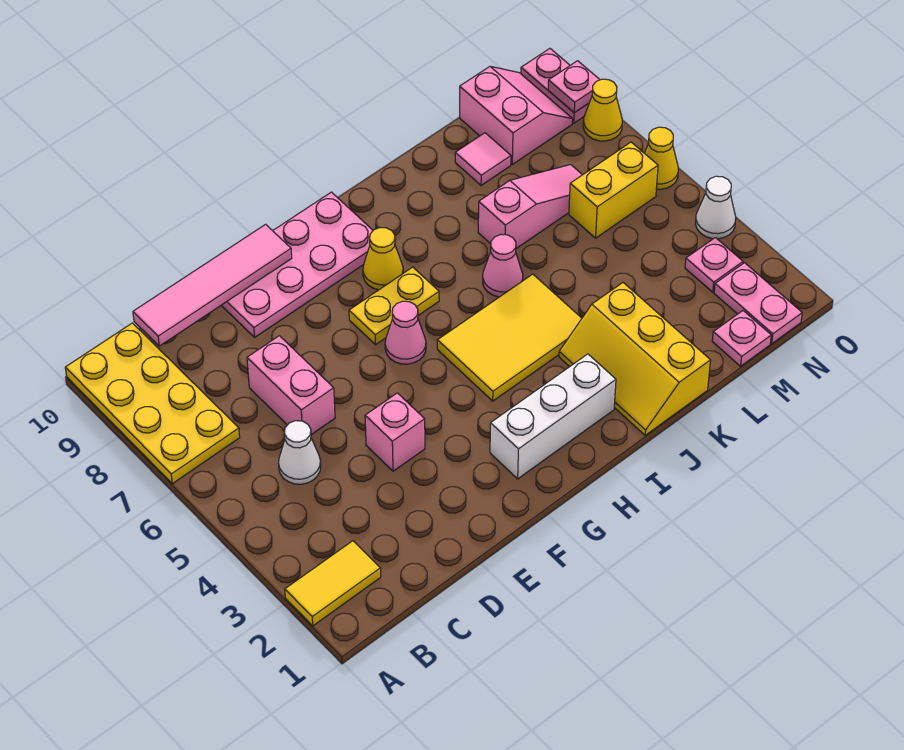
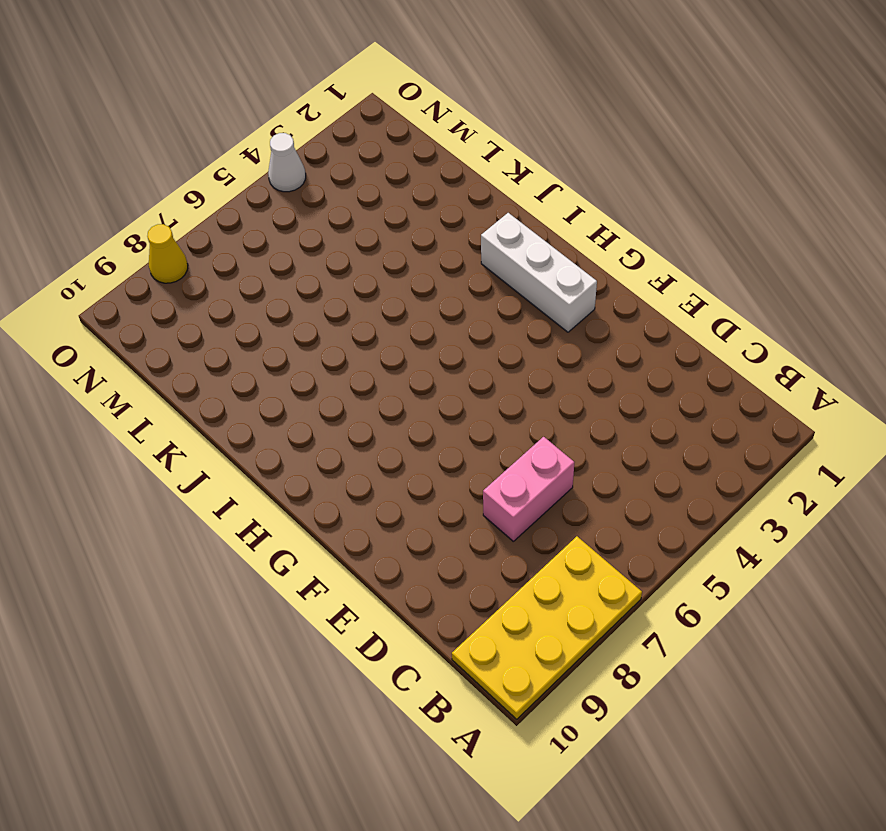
none -> yellow 1x2 tile [285,541,381,626]
none -> white 1x1 cone [279,421,321,484]
none -> pink 1x1 brick [365,393,425,471]

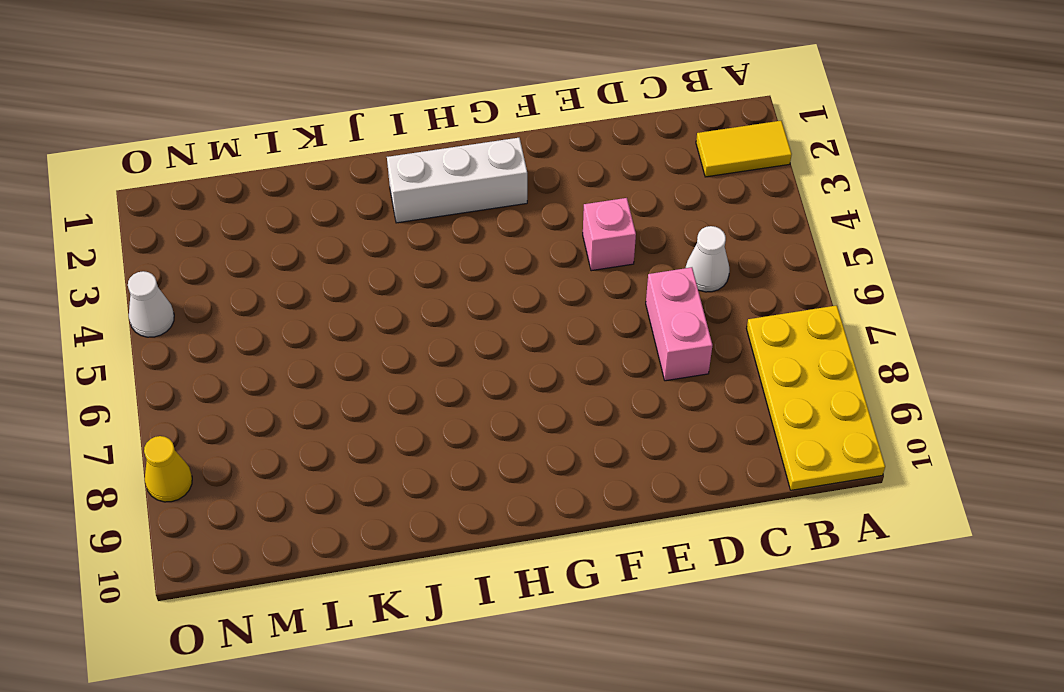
none -> pink 2x4 plate [221,192,373,337]
none -> pink 1x1 cone [385,301,426,364]
none -> yellow 1x2 plate [349,267,439,345]

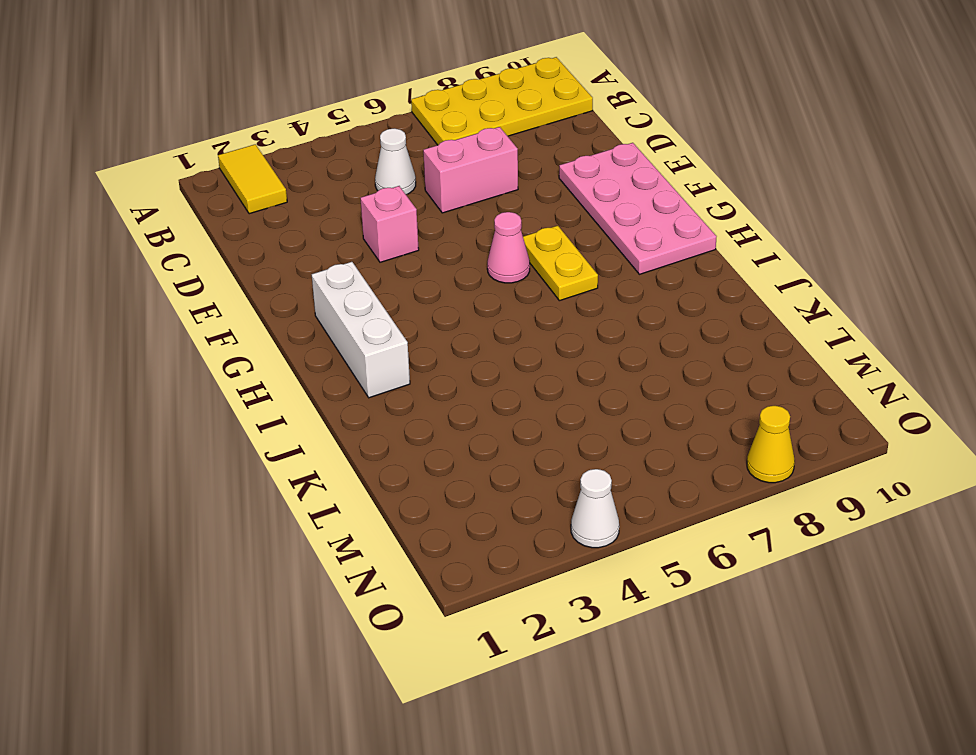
none -> yellow 2x3 tile [437,274,582,401]
none -> yellow 1x1 cone [363,228,403,290]
none -> yellow 2x3 slope [559,283,711,435]

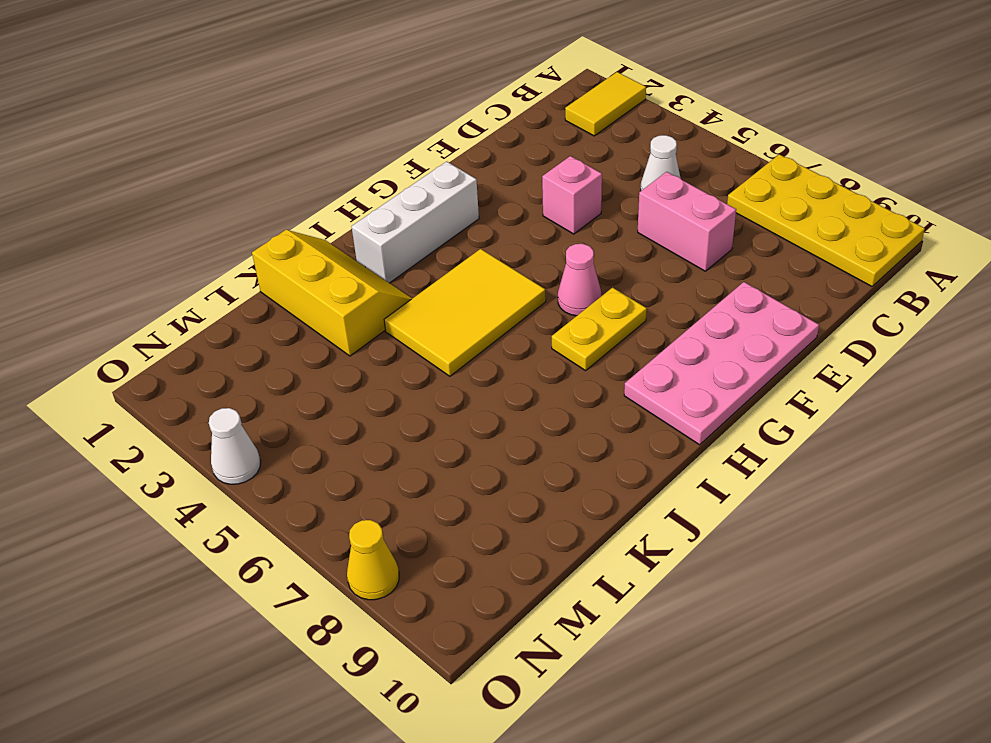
none -> yellow 1x1 cone [363,228,403,290]
none -> pink 1x1 cone [483,235,523,297]
none -> pink 1x3 slope [478,165,582,249]

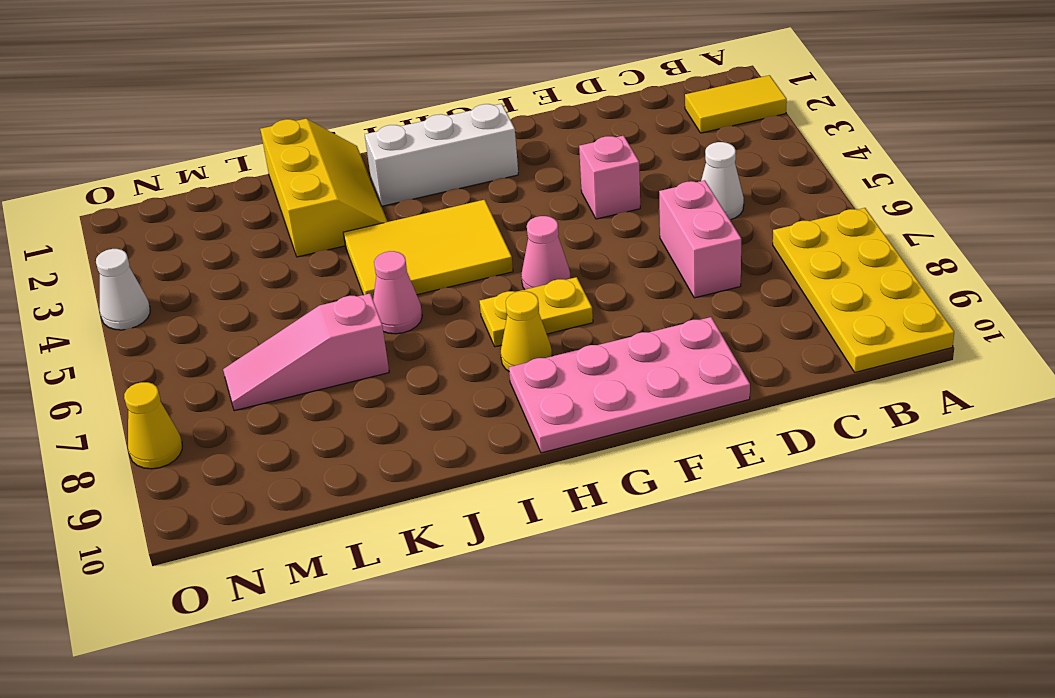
none -> pink 1x1 tile [455,133,511,185]
none -> pink 1x1 plate [712,311,771,366]
none -> yellow 1x2 brick [569,142,658,238]

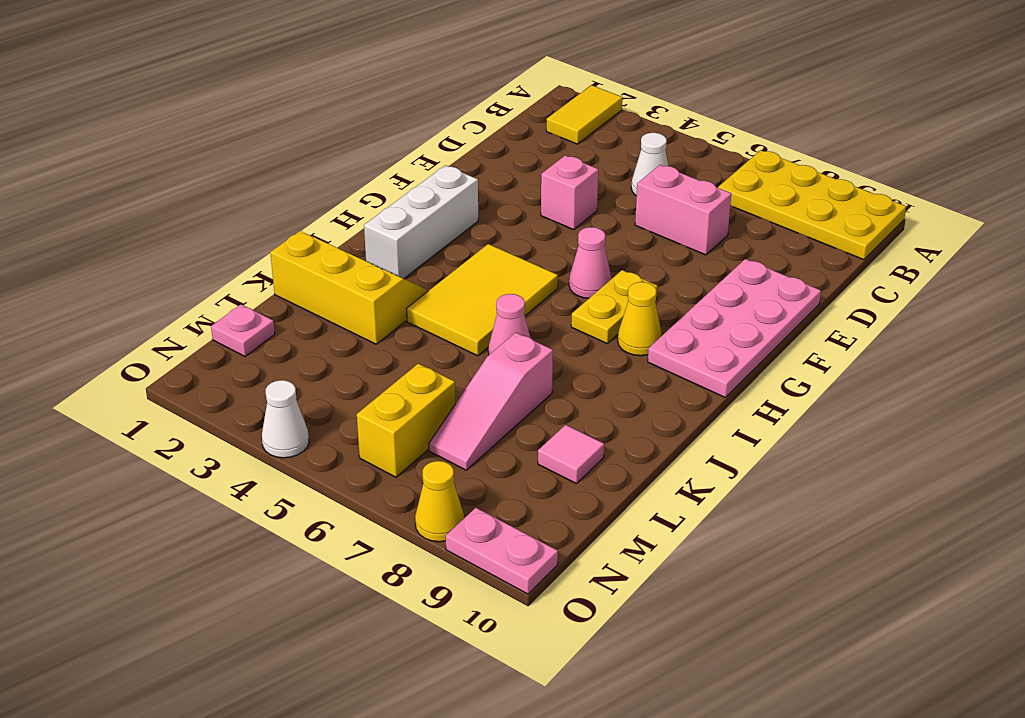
none -> pink 2x2 slope [460,66,573,164]
none -> pink 1x2 plate [714,263,802,344]
none -> pink 1x1 plate [685,238,743,292]

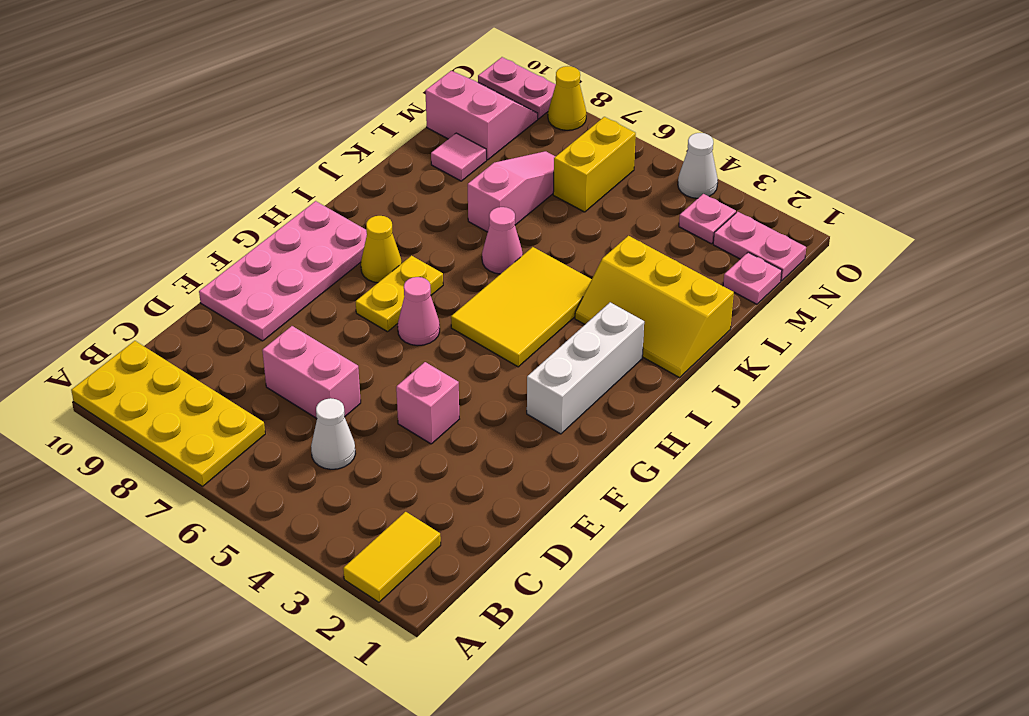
none -> yellow 1x1 cone [645,127,678,189]
none -> pink 1x4 tile [133,224,292,346]
none -> pink 1x1 plate [548,61,600,113]

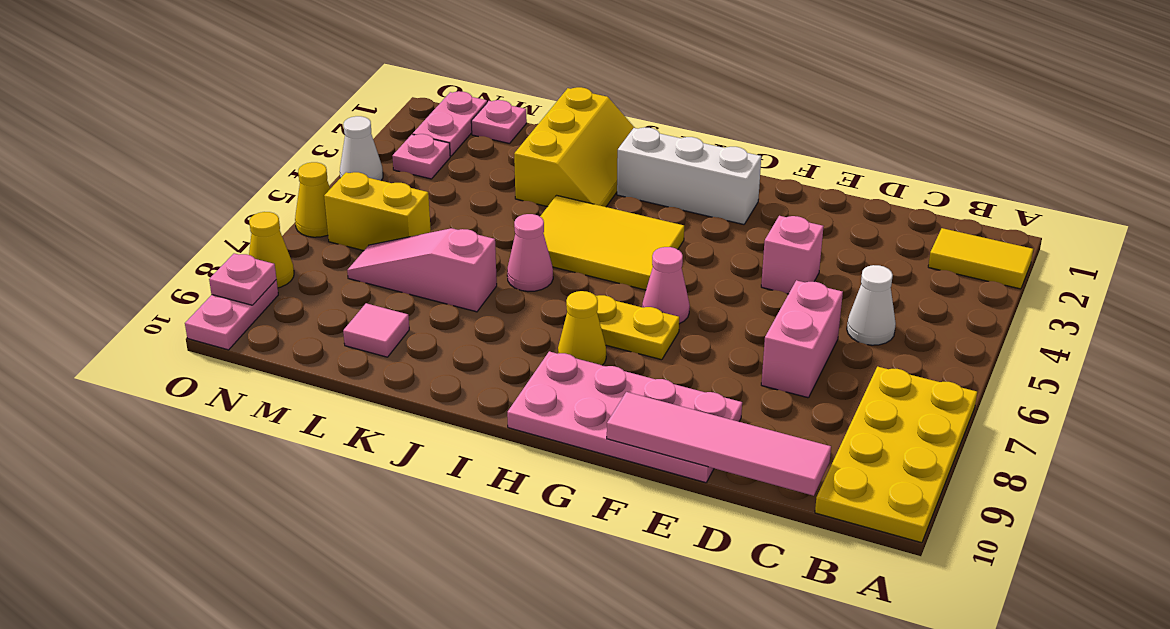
none -> pink 2x2 slope [460,66,573,164]

